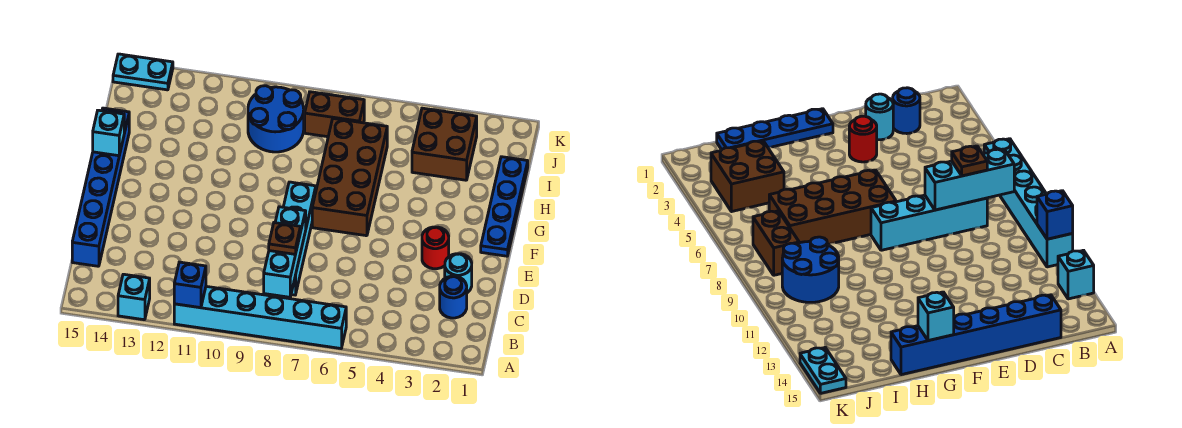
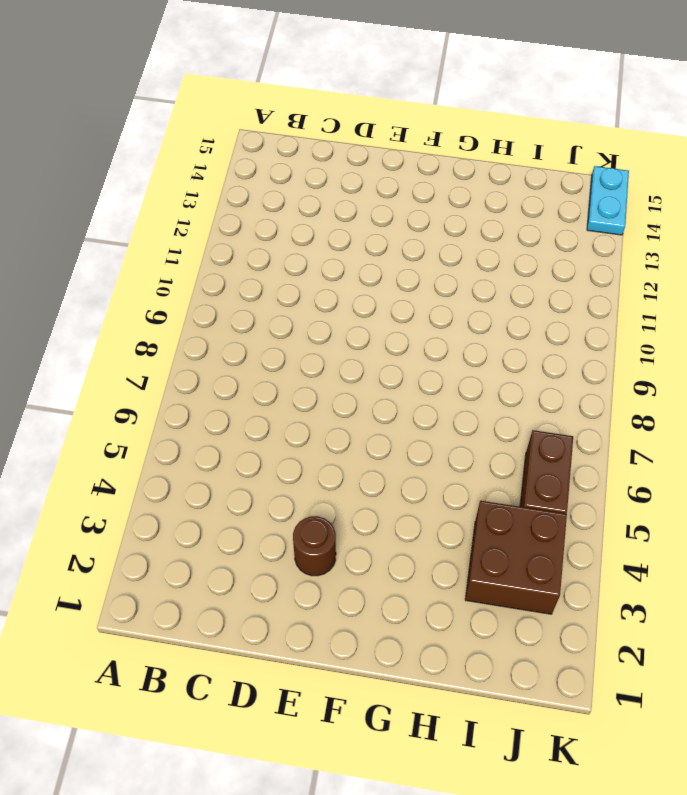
brown 1x1 round brick [293,516,336,576] -> red 1x1 round brick [422,227,449,269]
brown 1x2 brick [520,430,573,514] -> brown 1x2 brick moved to [305,92,364,137]
none -> cyan 1x6 brick [174,286,346,348]
none -> cyan 1x1 brick [118,274,150,320]
none -> blue 1x1 round brick [440,276,467,318]

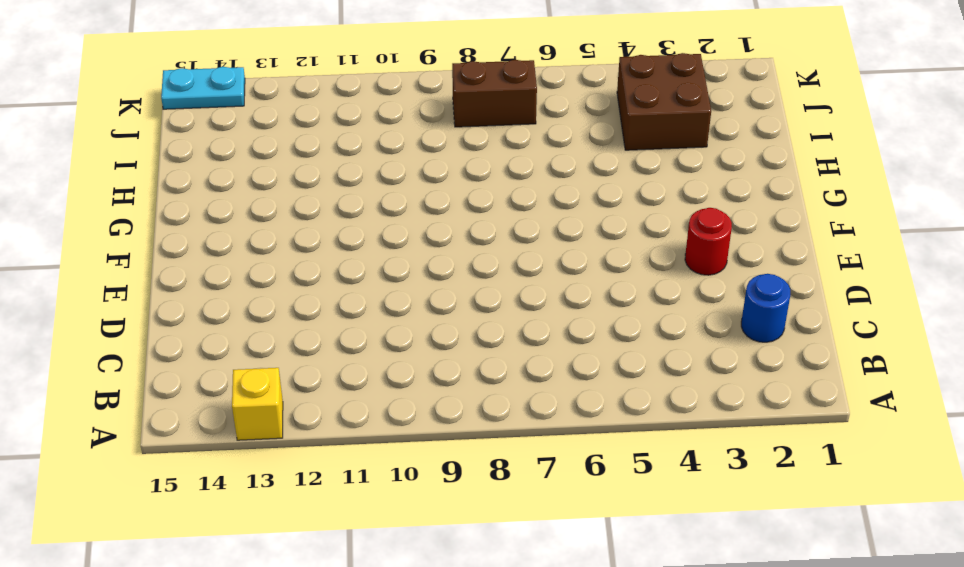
yellow 1x1 brick [232,368,283,440] -> cyan 1x1 brick [118,274,150,320]
none -> cyan 1x6 brick [174,286,346,348]
none -> cyan 1x4 brick [283,182,316,295]
none -> blue 1x6 brick [72,108,129,266]

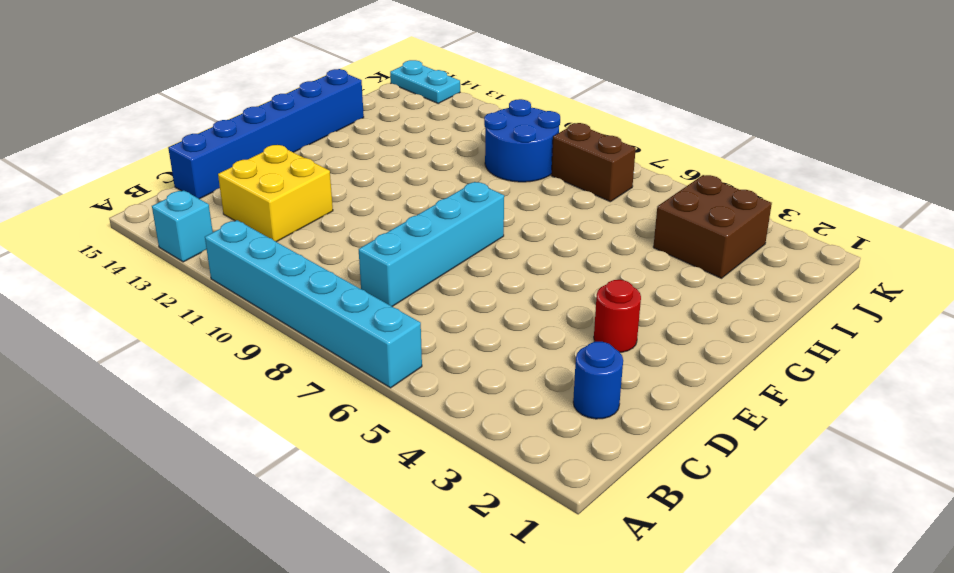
yellow 2x2 brick [218,145,333,242] -> none
none -> cyan 1x1 round brick [445,254,472,293]
none -> blue 1x4 plate [481,157,528,256]
none -> brown 2x4 brick [312,118,387,236]

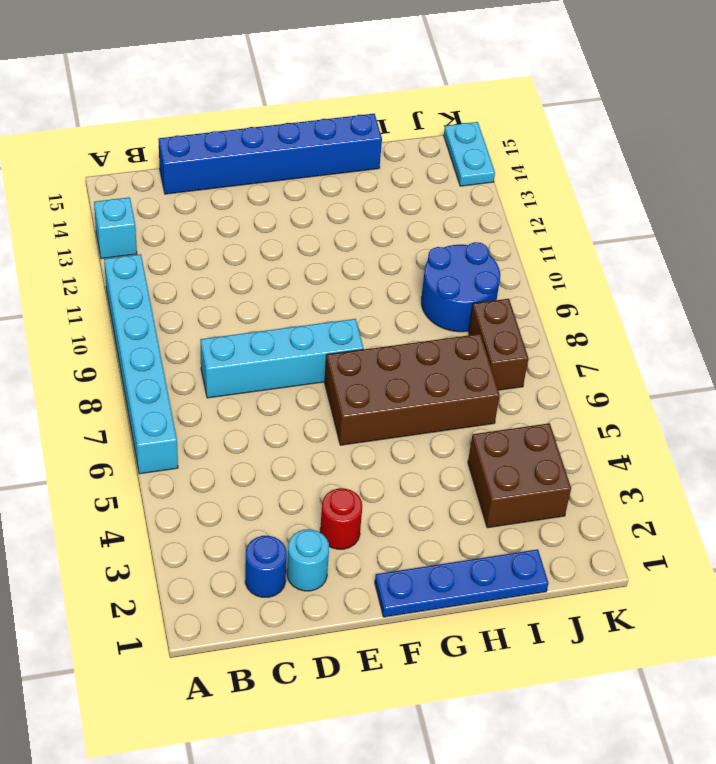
none -> blue 1x1 brick [174,262,206,308]
none -> cyan 1x3 brick [264,207,306,297]
none -> cyan 1x1 brick [93,110,124,156]

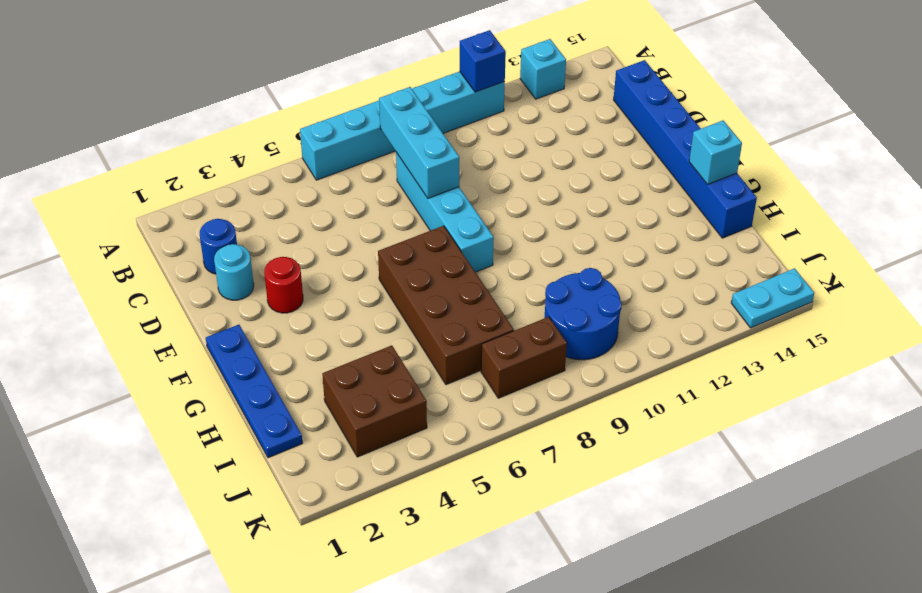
none -> brown 1x1 plate [269,223,300,254]

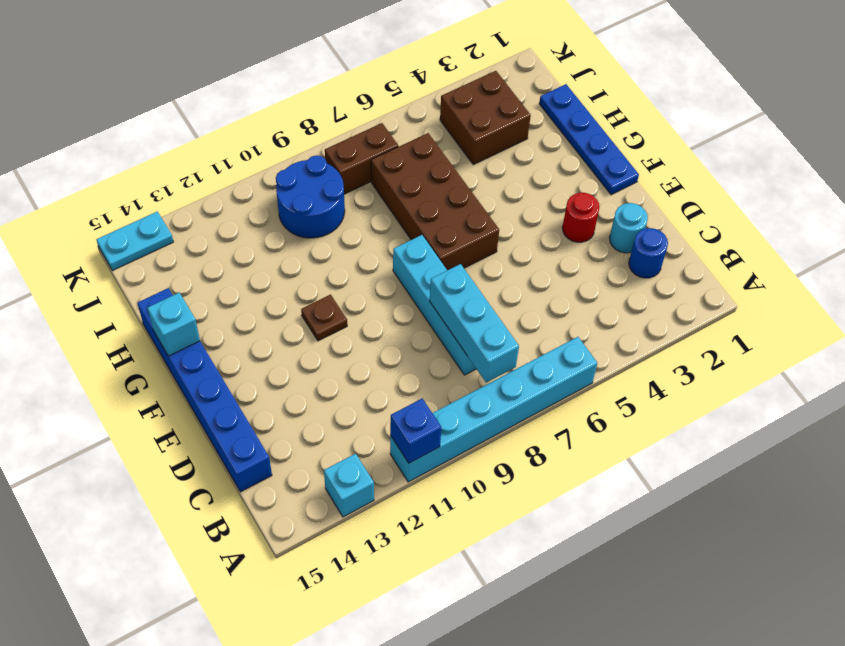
brown 1x1 plate [301,295,347,341] -> brown 1x1 plate moved to [269,223,300,254]

